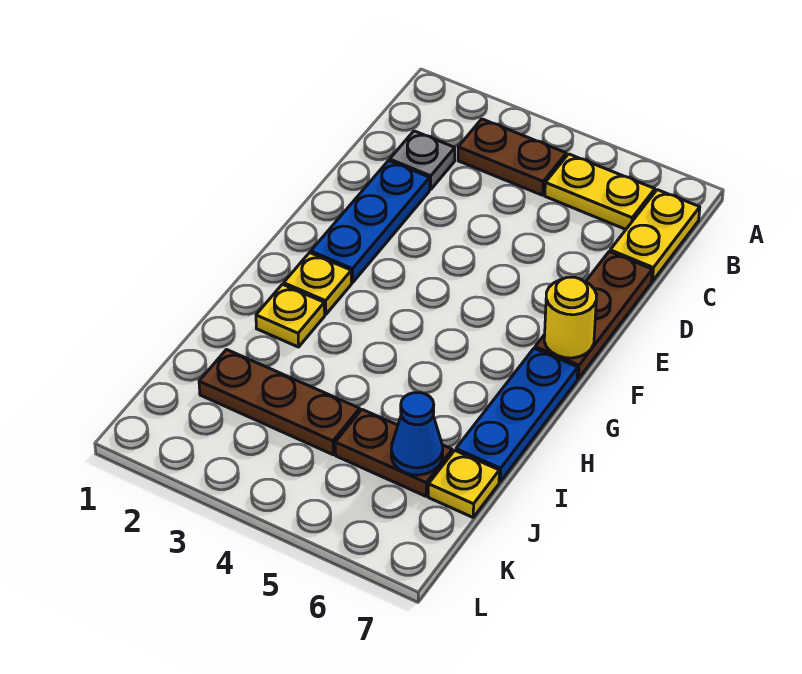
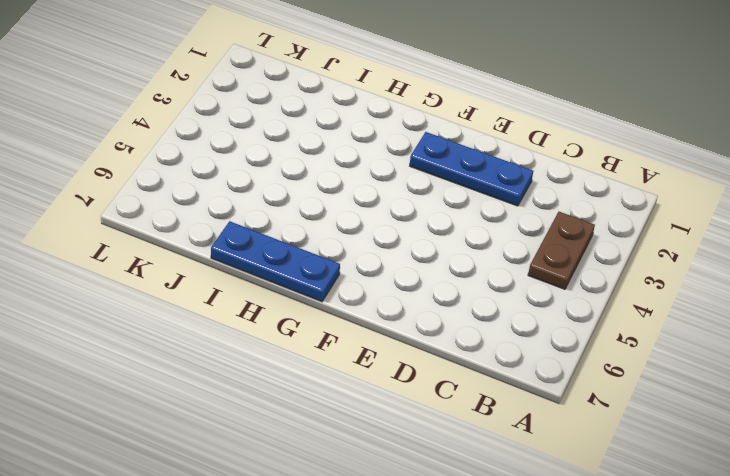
none -> yellow 1x2 plate [545,154,655,229]
none -> yellow 1x2 plate [610,190,700,281]
none -> grey 1x1 plate [390,131,455,190]

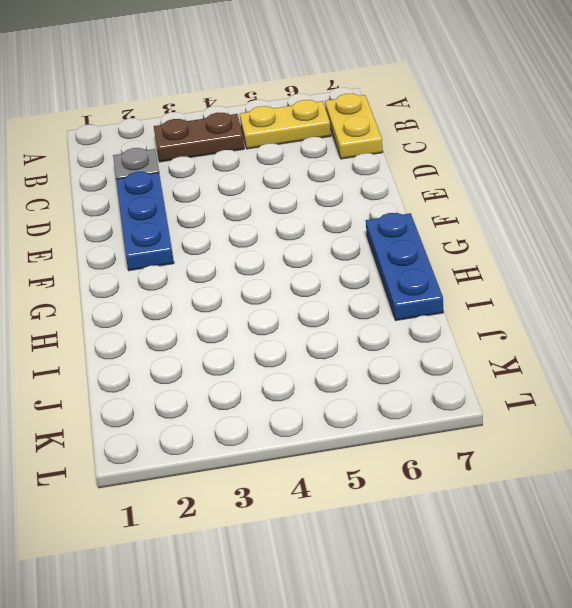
none -> brown 1x3 plate [535,252,652,379]
none -> yellow 1x1 plate [284,253,352,315]
none -> yellow 1x1 plate [256,284,325,347]

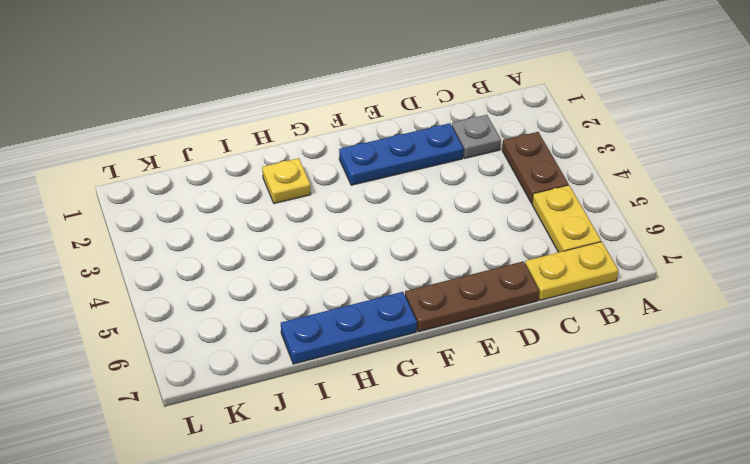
none -> yellow 1x1 plate [284,253,352,315]
none -> brown 1x3 plate [199,350,360,455]
none -> brown 1x2 plate [335,410,452,496]

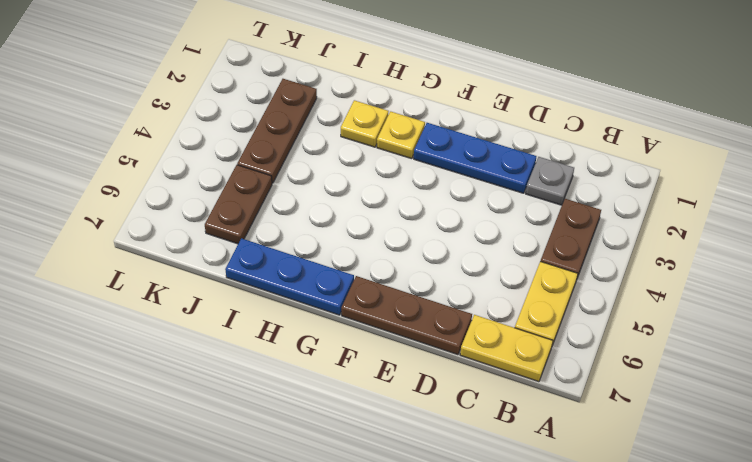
none -> yellow 1x1 plate [428,450,499,517]
none -> yellow 1x1 round brick [544,277,597,358]
none -> blue 1x1 cone [391,393,443,475]

